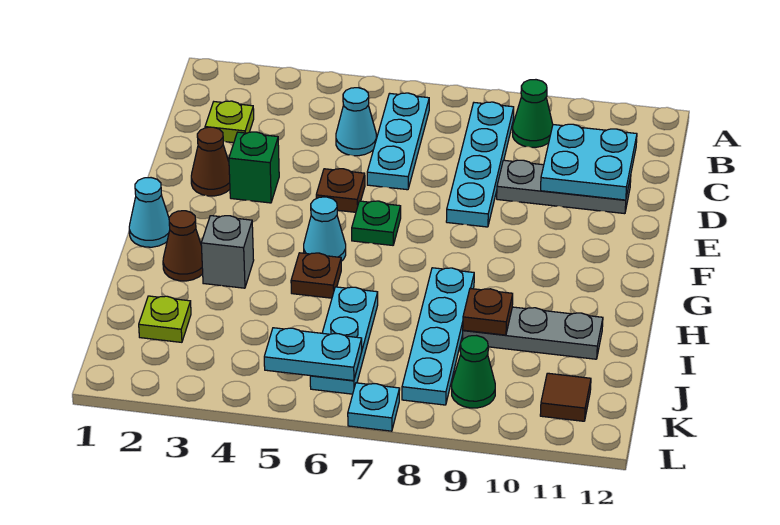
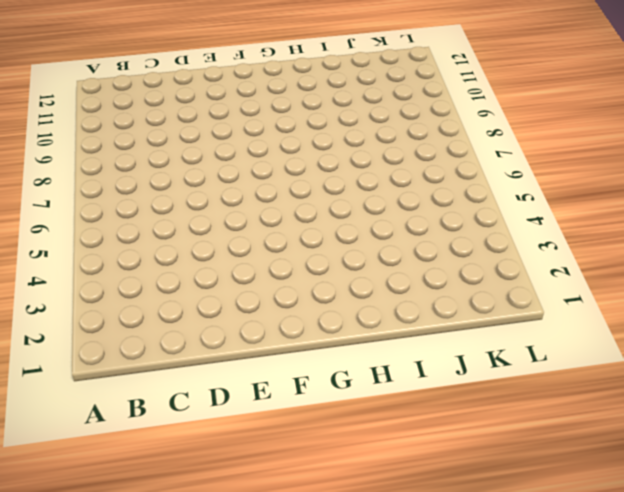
none -> cyan 1x3 plate [367,93,429,190]
none -> cyan 1x4 plate [446,102,514,227]
none -> green 1x1 cone [513,80,553,147]

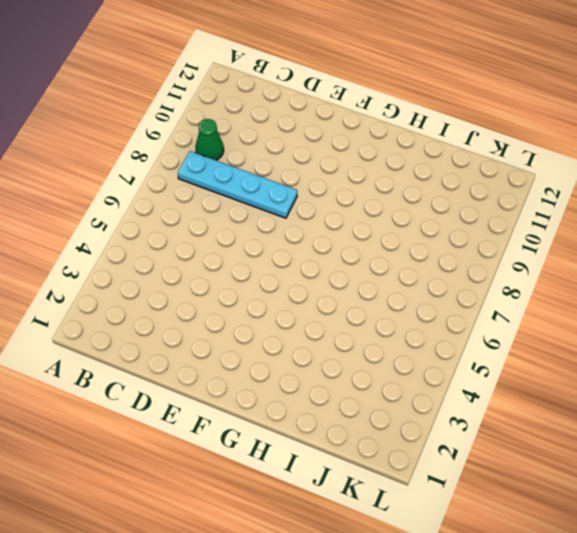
none -> cyan 1x3 plate [367,93,429,190]
none -> lime 1x1 plate [205,101,254,143]
none -> cyan 1x1 cone [336,88,376,156]

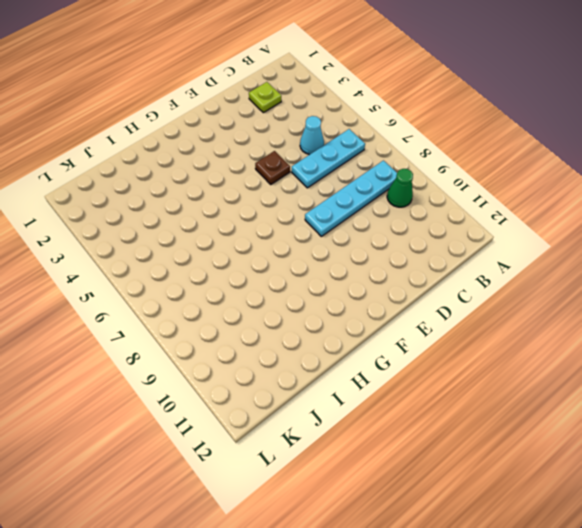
none -> grey 1x3 plate [497,160,631,214]
none -> brown 1x1 cone [191,127,230,196]
none -> green 1x1 brick [229,132,279,203]

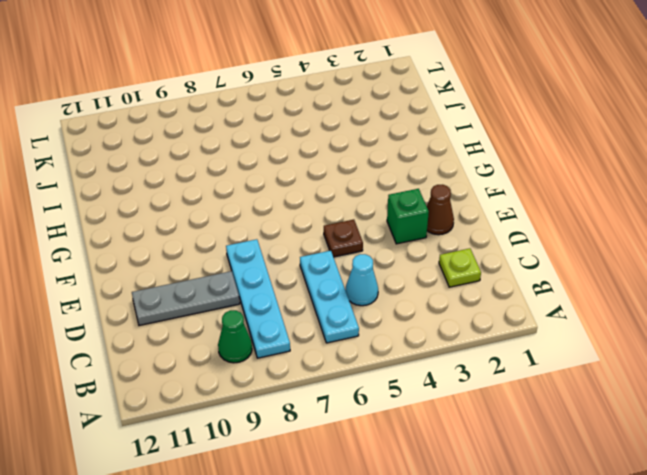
none -> green 1x1 plate [352,201,401,245]
none -> cyan 1x1 cone [129,178,170,247]
none -> cyan 1x1 cone [304,197,346,261]

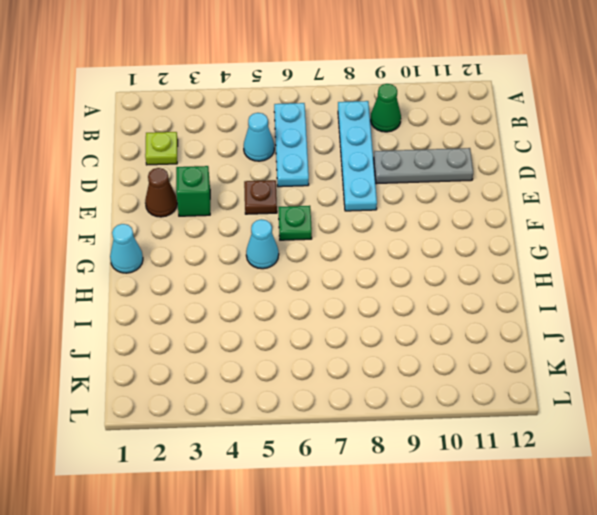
none -> brown 1x1 cone [163,211,203,281]
none -> grey 1x1 brick [201,216,254,288]
none -> brown 1x1 plate [291,253,341,298]

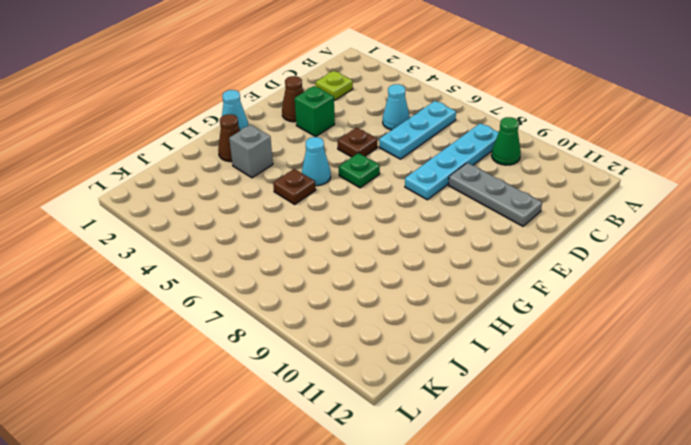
none -> cyan 1x4 plate [402,268,474,405]
none -> cyan 1x3 plate [310,287,378,394]
none -> grey 1x3 plate [463,307,603,359]

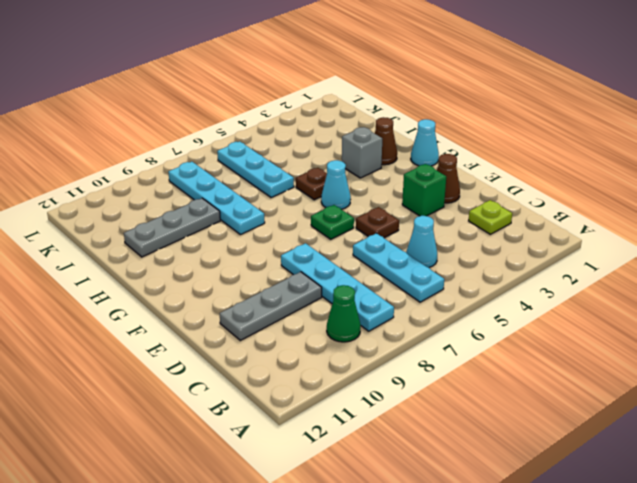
none -> lime 1x1 plate [139,296,191,342]
none -> green 1x1 cone [452,336,495,408]
none -> brown 1x1 tile [540,373,591,421]

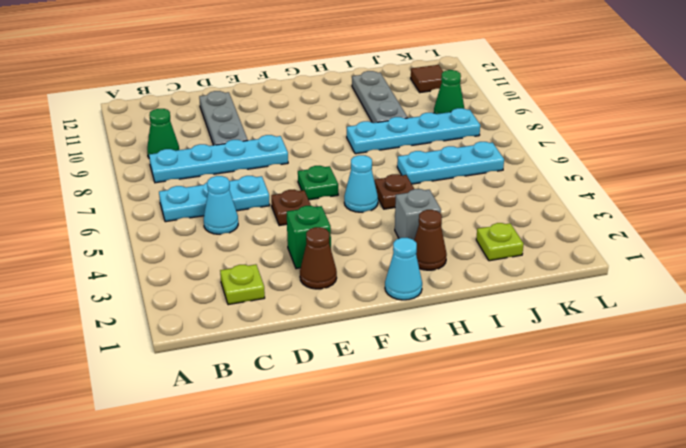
none -> cyan 1x1 plate [348,383,400,431]
none -> cyan 2x2 plate [541,124,637,200]
none -> brown 1x1 plate [463,288,513,335]

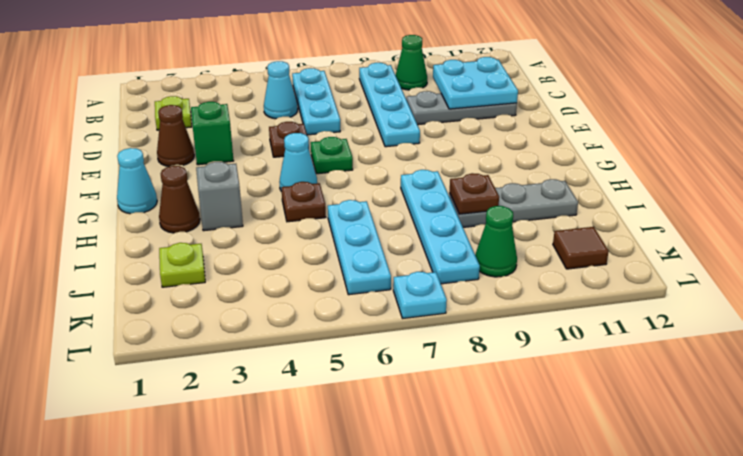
none -> cyan 1x2 plate [264,328,362,381]

